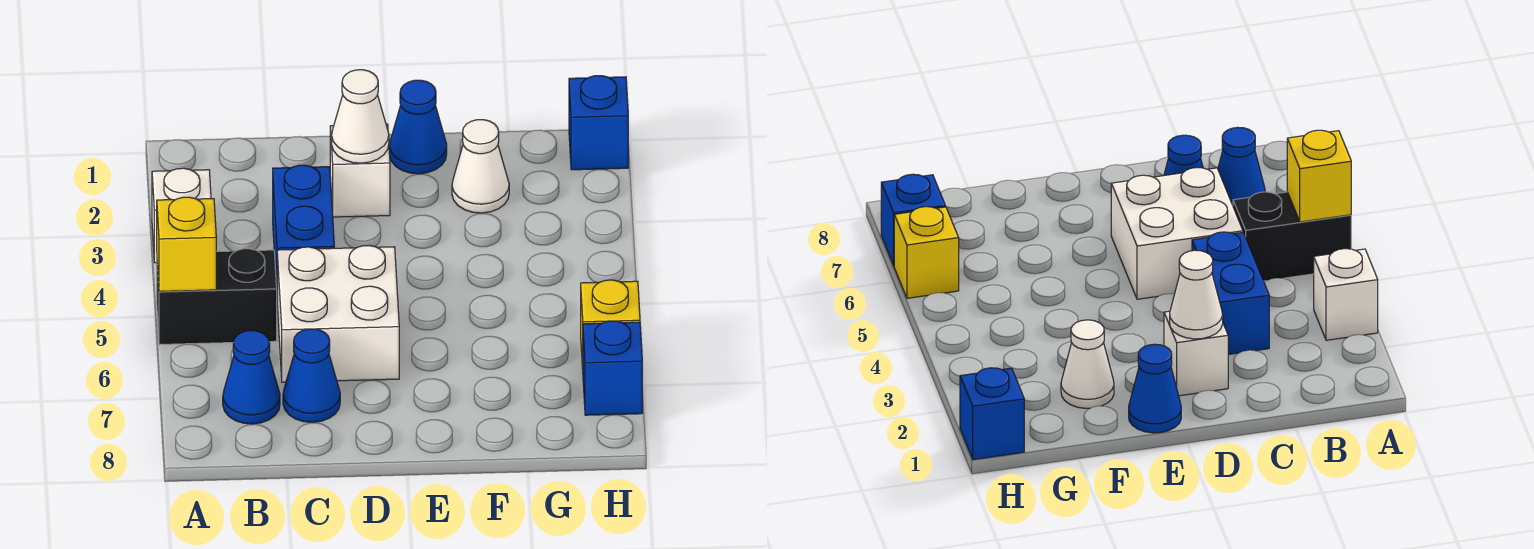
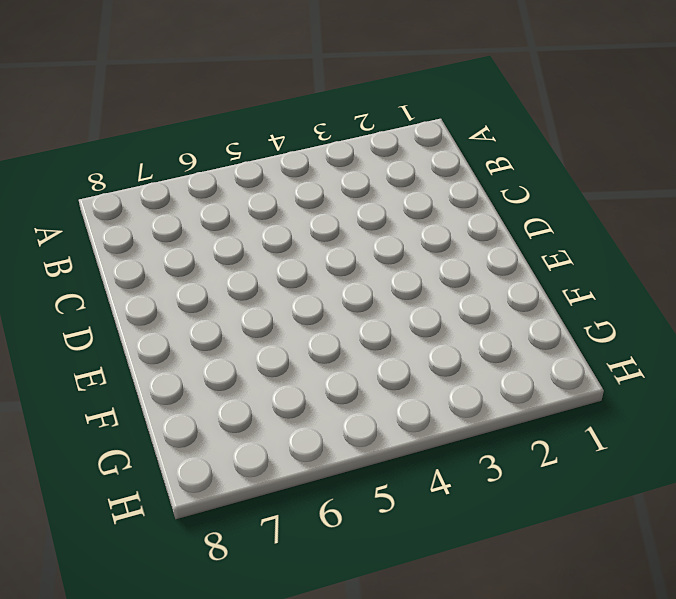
none -> white 1x1 brick [152,168,211,263]
none -> black 1x2 brick [157,249,277,345]
none -> blue 1x1 cone [223,330,280,424]

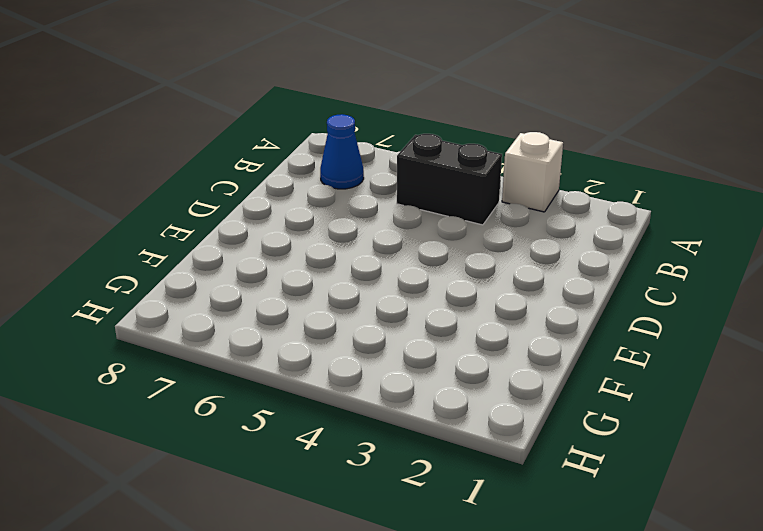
black 1x2 brick [397,134,502,225] -> black 1x2 brick turned to [157,249,277,345]
none -> blue 1x2 brick [273,165,334,288]
none -> white 2x2 brick [277,246,399,382]
none -> blue 1x1 cone [283,329,340,422]

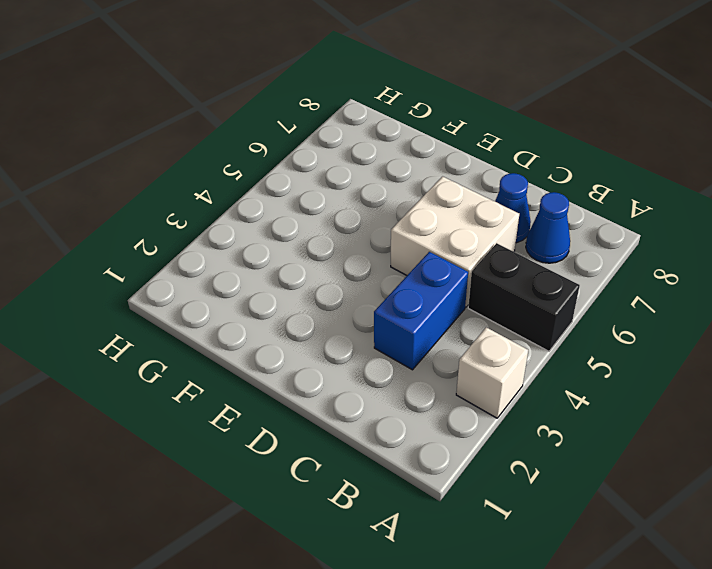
none -> white 1x1 brick [330,124,390,217]
none -> blue 1x1 cone [389,80,447,174]
none -> white 1x1 cone [452,120,509,213]

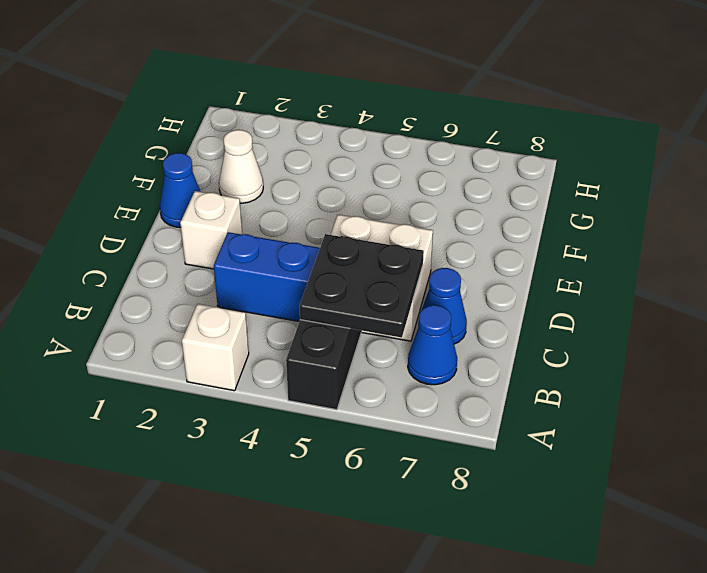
black 2x2 plate [300,234,424,338] -> none
none -> blue 1x1 brick [569,76,628,170]
none -> yellow 1x1 brick [581,280,640,369]
none -> blue 1x1 brick [583,321,642,415]

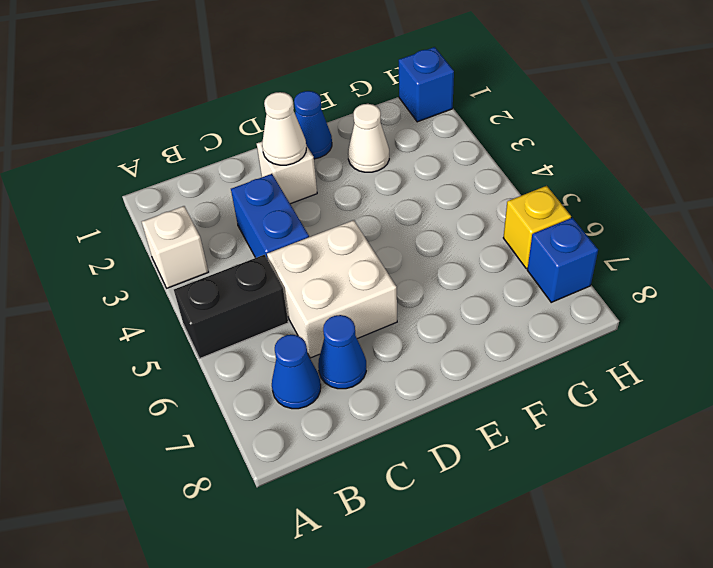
none -> yellow 1x1 brick [157,197,216,291]

